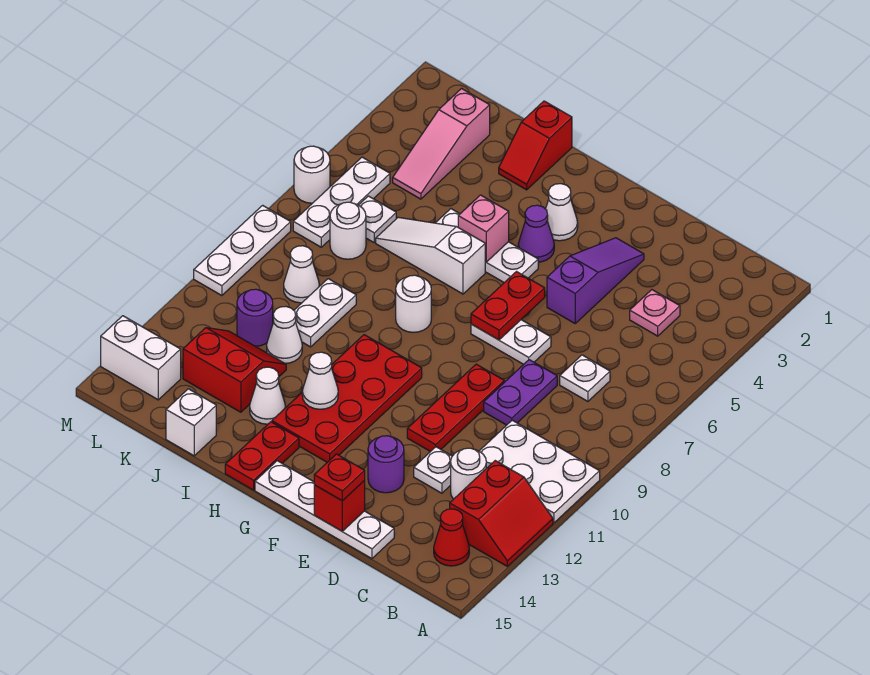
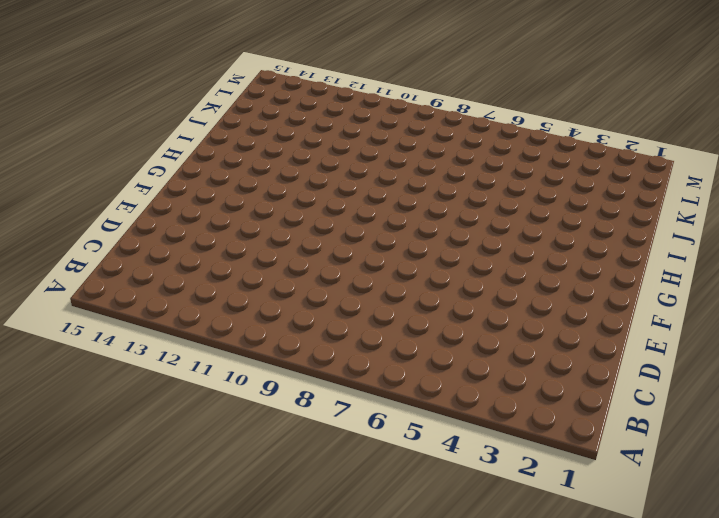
none -> white 2x3 plate [480,420,600,523]
none -> red 2x2 slope [450,461,553,566]
none -> red 1x1 cone [434,509,469,566]
none -> pink 1x1 plate [630,290,680,336]

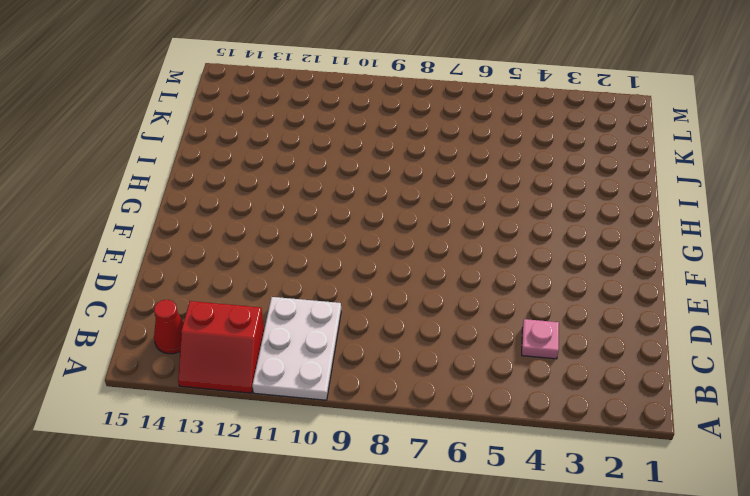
none -> white 1x1 plate [560,355,610,401]
none -> white 1x1 round brick [451,448,486,499]
none -> purple 1x2 plate [484,360,557,425]
none -> white 1x1 plate [414,447,452,493]

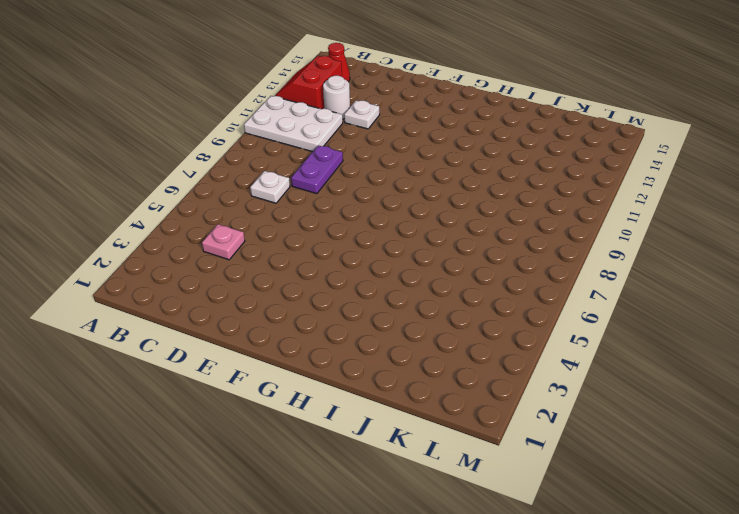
none -> white 1x4 plate [255,461,394,559]
none -> purple 1x3 slope [547,238,644,323]
none -> white 1x2 plate [471,320,551,364]
none -> red 1x3 plate [407,364,504,452]

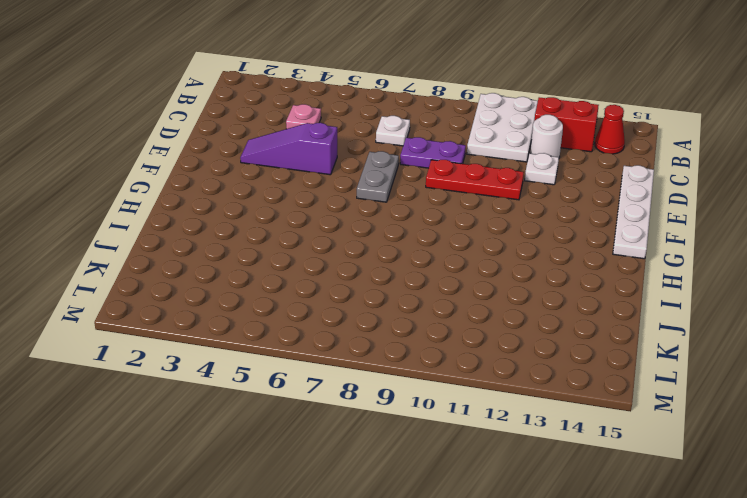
grey 1x2 plate [357,151,399,202] -> white 1x2 plate [471,320,551,364]
none -> purple 1x1 round brick [368,436,404,493]
none -> white 1x1 cone [546,184,578,241]
none -> purple 1x1 cone [518,205,554,262]
none -> white 1x3 plate [436,209,538,282]

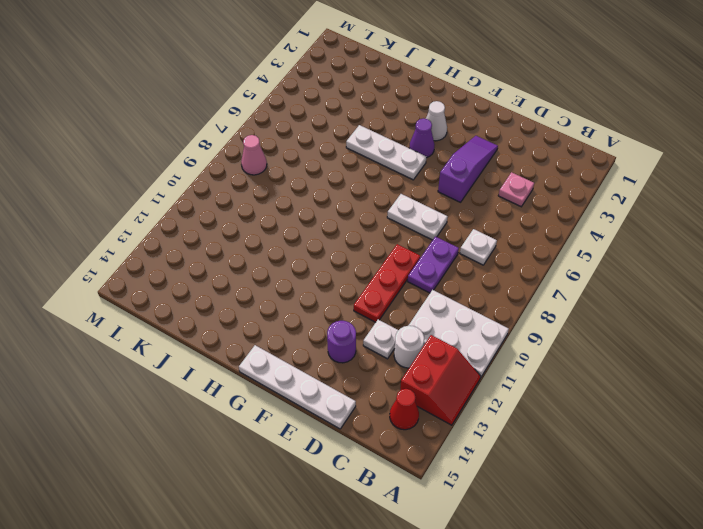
pink 1x1 cone [241,135,267,175] -> none
none -> red 2x4 plate [272,335,422,462]
none -> white 1x3 slope [376,217,485,294]
none -> white 1x1 round brick [396,275,431,332]
none -> red 1x2 plate [225,422,299,490]

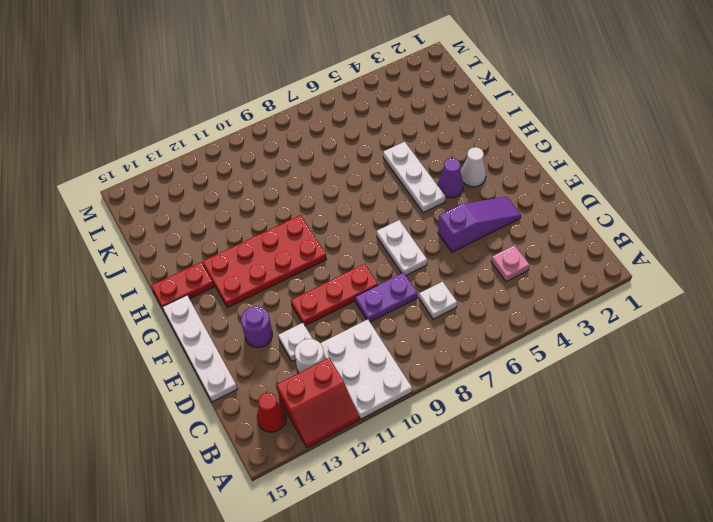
none -> white 1x3 slope [376,217,485,294]
none -> white 1x1 round brick [396,275,431,332]
none -> red 1x2 slope [499,101,572,190]
none -> white 1x1 cone [250,367,285,424]

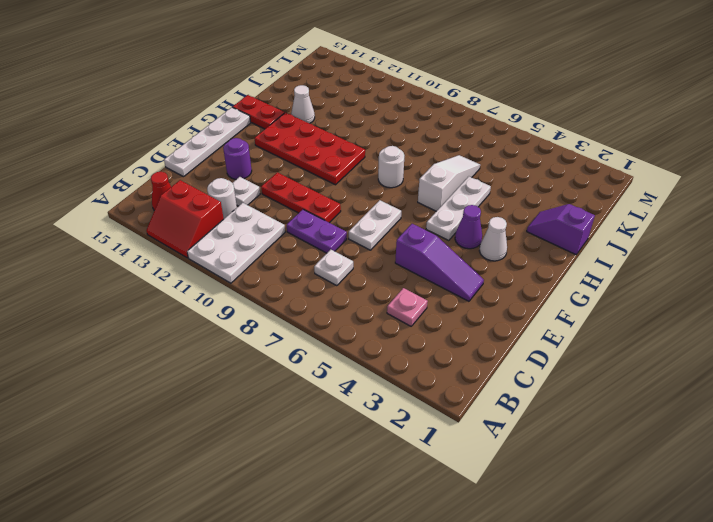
purple 1x2 slope [527,204,595,255] -> red 1x2 slope [499,101,572,190]
none -> white 1x2 plate [294,279,356,347]
none -> white 1x1 cone [267,307,302,363]
none -> red 2x2 slope [183,328,286,412]
none -> white 1x1 brick [166,389,216,456]

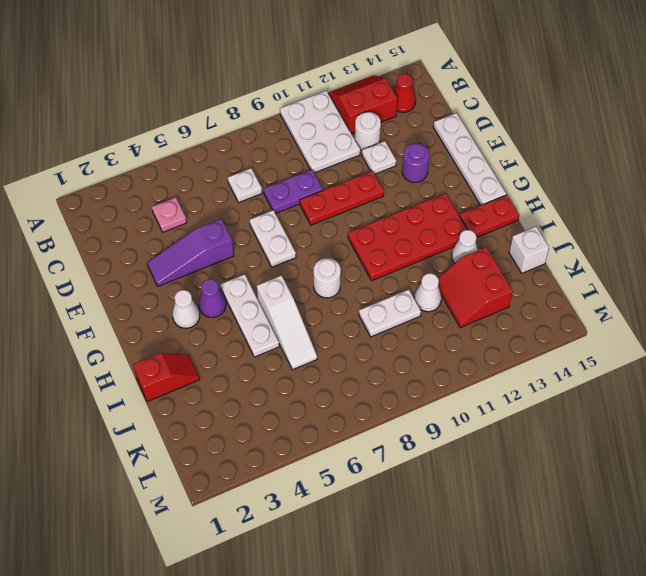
none -> pink 1x3 slope [393,89,490,199]
none -> white 1x1 plate [359,196,396,242]
none -> white 1x1 round brick [330,202,366,259]
none -> white 1x1 cone [284,246,319,303]

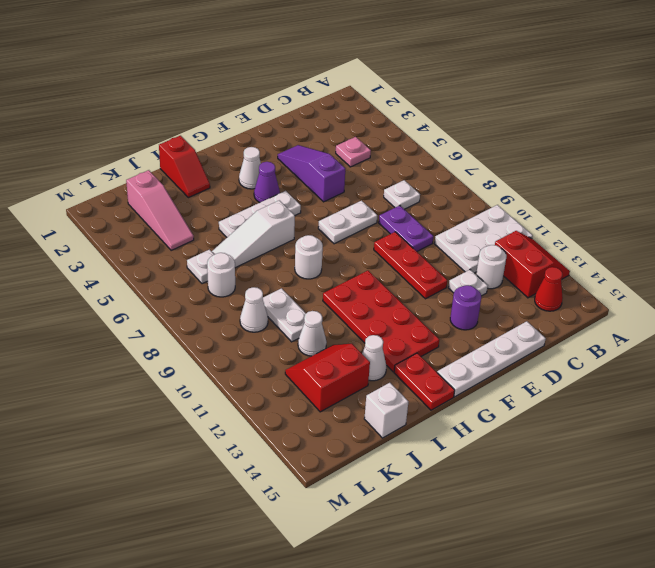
none -> purple 1x1 round brick [237,289,273,346]
none -> white 1x3 plate [293,157,390,247]
none -> white 1x2 brick [101,316,181,400]
none -> white 1x1 round brick [294,146,330,203]

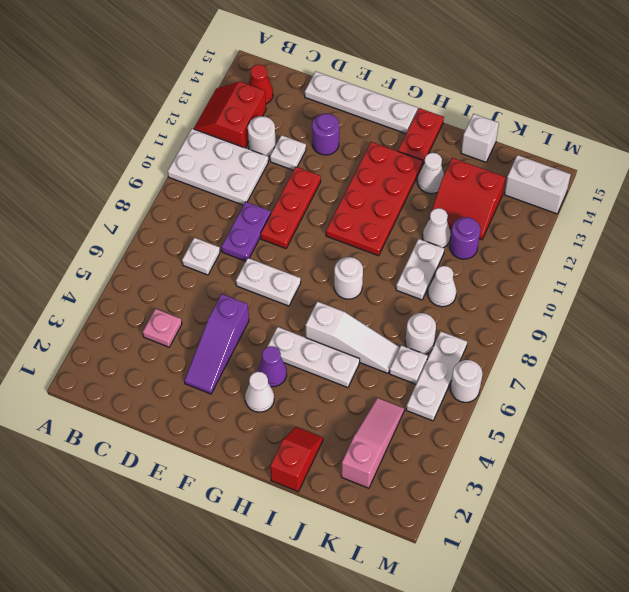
none -> white 1x3 plate [194,205,291,296]
none -> red 1x1 brick [314,481,365,531]
none -> red 1x2 plate [471,272,545,340]
none -> pink 1x1 brick [458,195,509,262]

